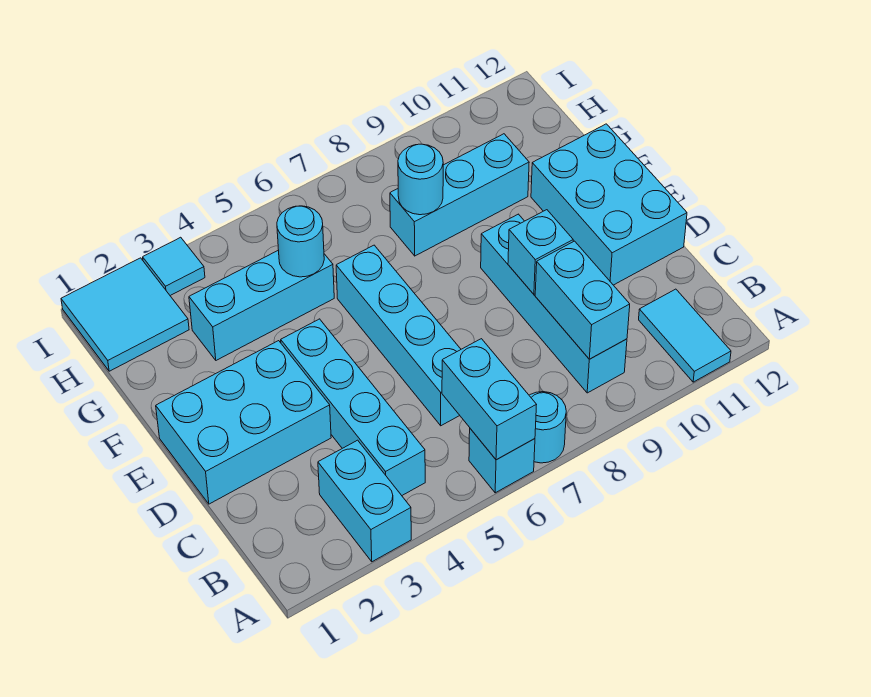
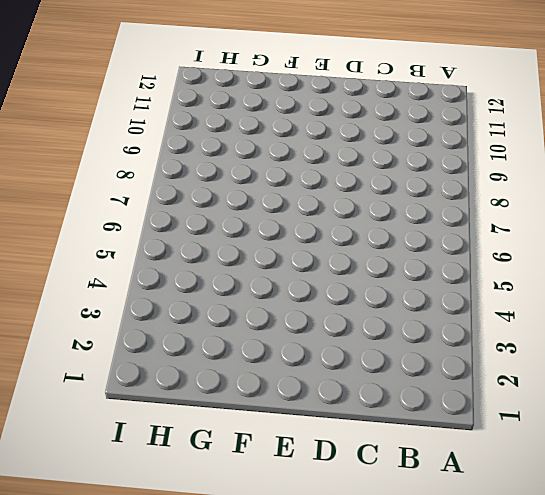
none -> cyan 1x2 brick [318,440,411,562]
none -> cyan 1x1 brick [469,429,535,493]
none -> cyan 1x1 round brick [529,392,566,463]

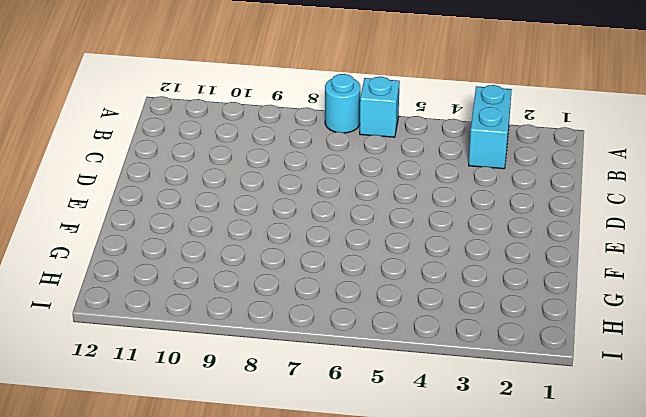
none -> cyan 1x2 tile [639,289,731,382]
none -> cyan 1x4 brick [281,319,425,495]
none -> cyan 1x4 brick [481,214,627,393]

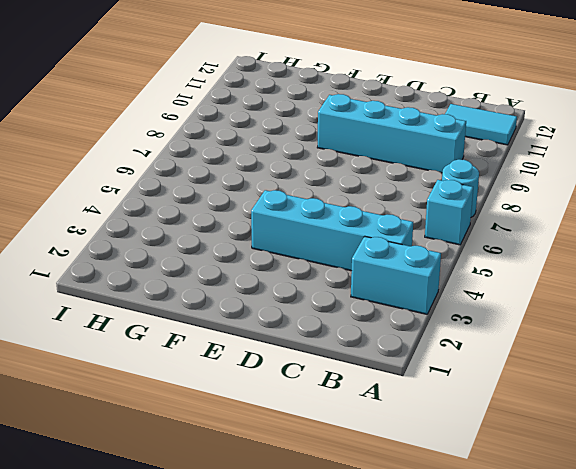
none -> cyan 1x4 brick [336,245,461,426]
none -> cyan 2x3 brick [156,341,331,504]
none -> cyan 2x3 brick [531,124,687,285]

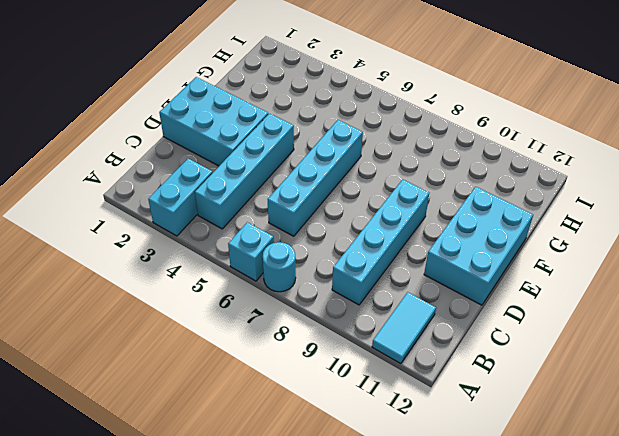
none -> cyan 1x3 brick [189,250,334,360]
none -> cyan 1x3 brick [390,134,529,256]
none -> cyan 2x2 tile [61,258,189,371]

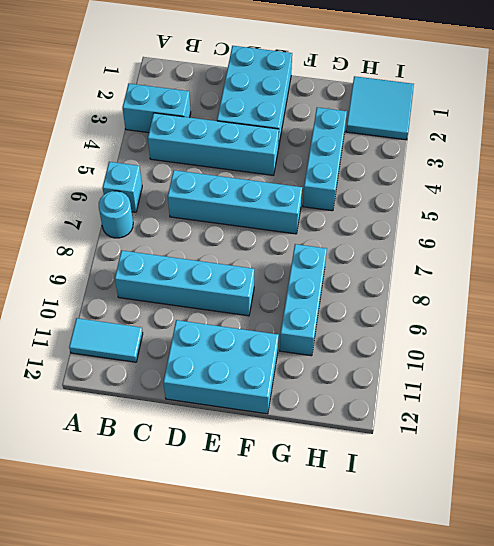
none -> cyan 1x1 tile [143,237,205,296]
none -> cyan 1x2 brick [442,339,537,460]
none -> cyan 1x2 brick [535,241,630,359]

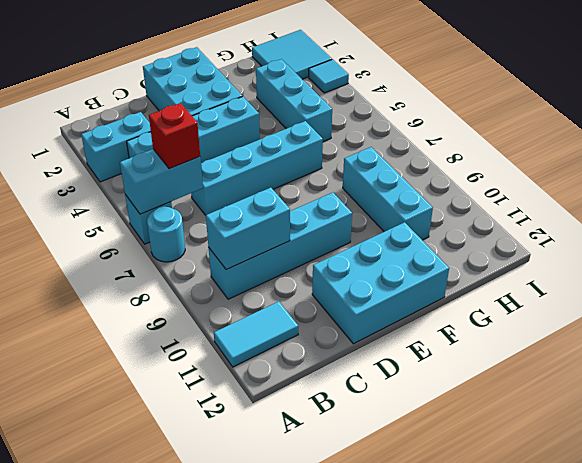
red 1x1 brick [149,103,200,169] -> none
none -> cyan 1x1 brick [508,210,573,294]
none -> cyan 1x1 round brick [277,206,324,277]
none -> cyan 1x1 round brick [398,144,443,215]

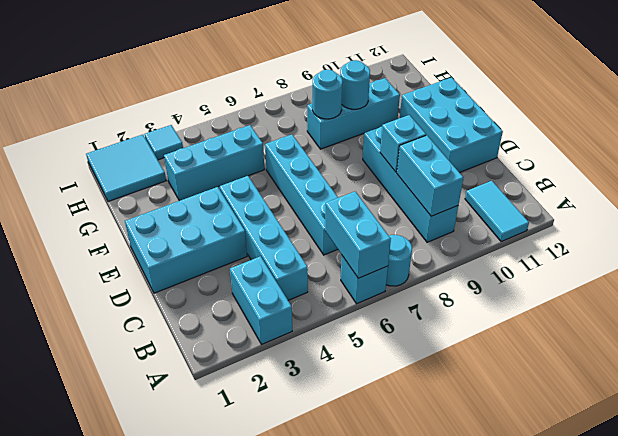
cyan 1x1 round brick [340,60,370,109] -> cyan 1x1 round brick moved to [277,206,324,277]

